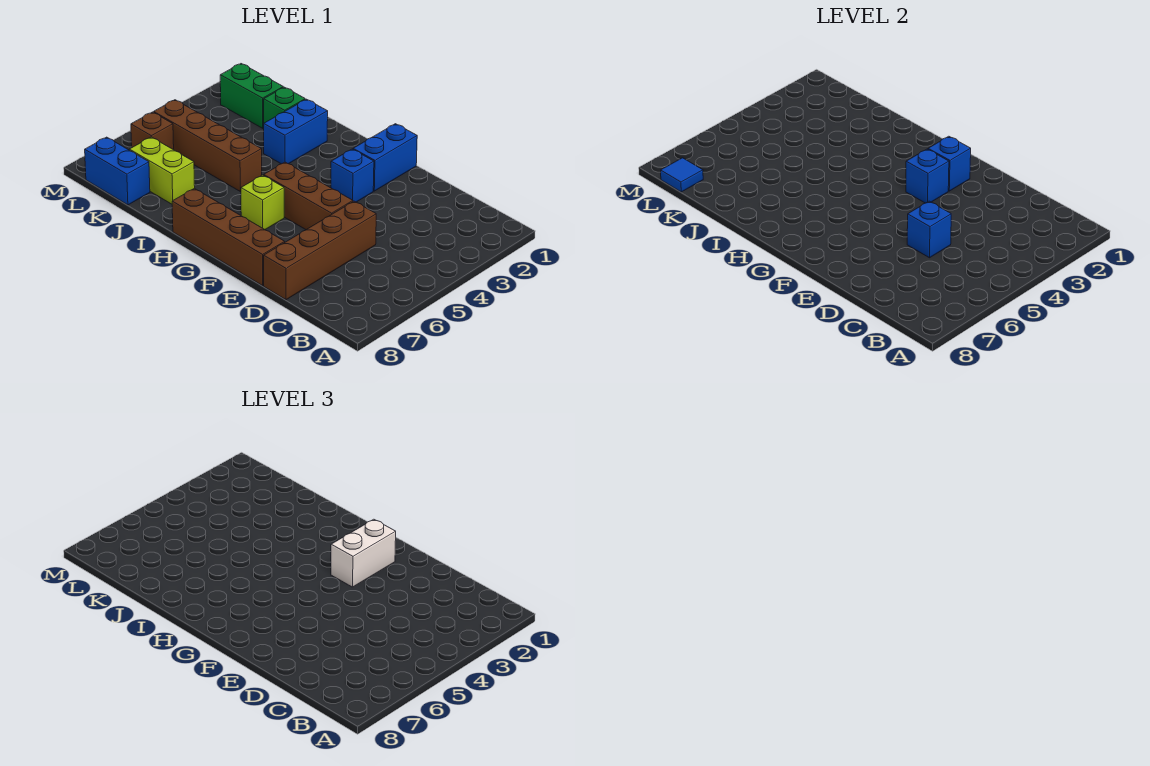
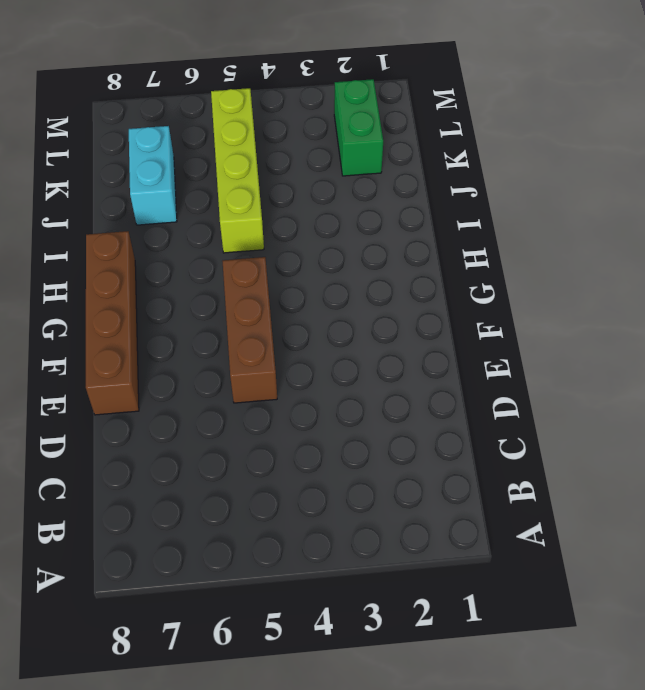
lime 1x4 brick [211,88,264,253] -> brown 1x4 brick [154,100,262,191]
cyan 1x2 brick [129,126,177,225] -> lime 1x2 brick [129,137,195,204]
none -> brown 1x4 brick [264,201,376,300]
none -> blue 1x2 brick [353,124,417,191]
none -> blue 1x1 brick [331,149,374,202]

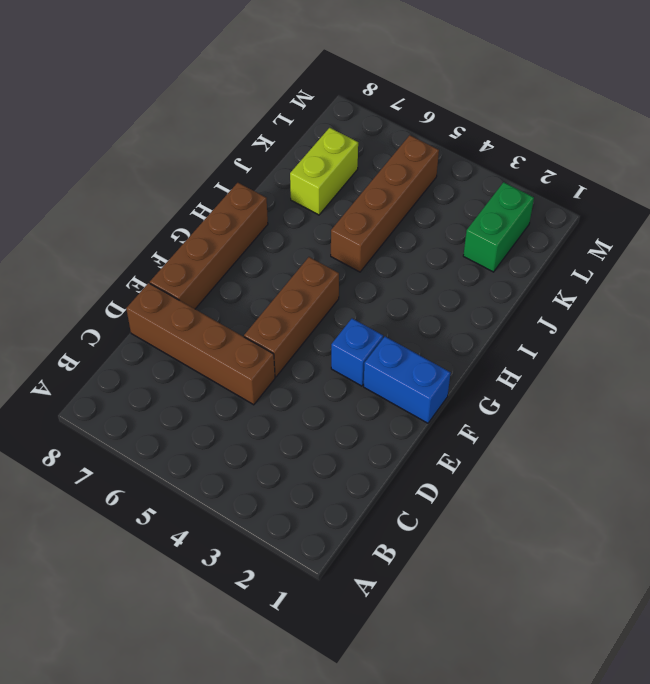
none -> lime 1x1 brick [241,175,284,229]
none -> blue 1x2 brick [264,99,328,164]
none -> green 1x1 brick [264,87,305,123]

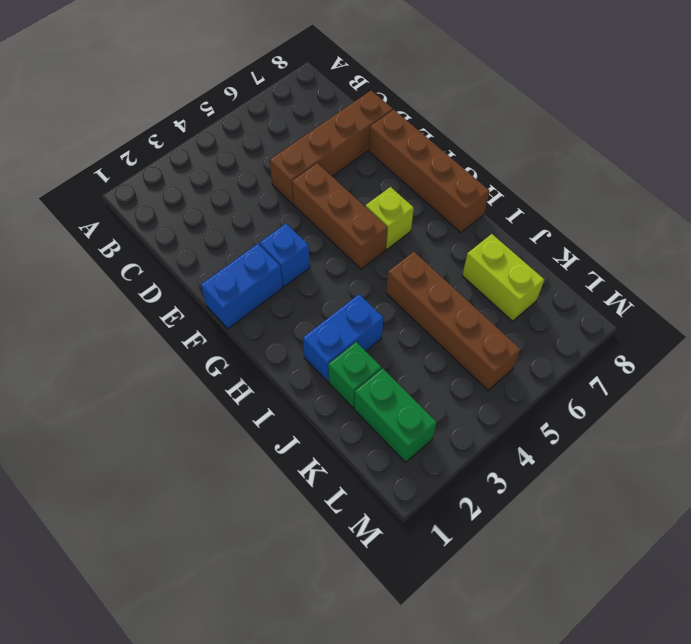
none -> blue 1x2 brick [85,137,150,205]
none -> brown 1x1 brick [131,112,174,150]
none -> blue 1x1 brick [907,201,951,258]

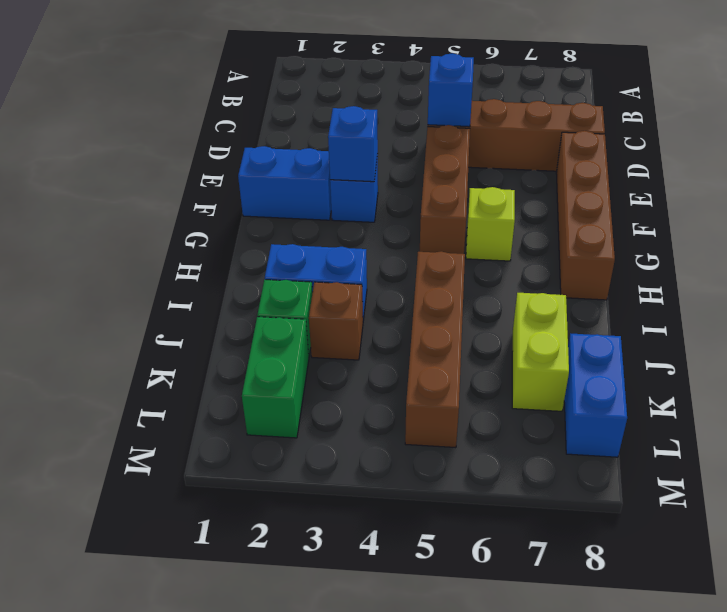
brown 1x1 brick [309,282,363,360] -> brown 1x1 brick moved to [131,112,174,150]
none -> blue 1x1 brick [928,136,971,191]
none -> blue 1x1 tile [661,158,703,192]
none -> white 1x2 brick [331,519,396,587]

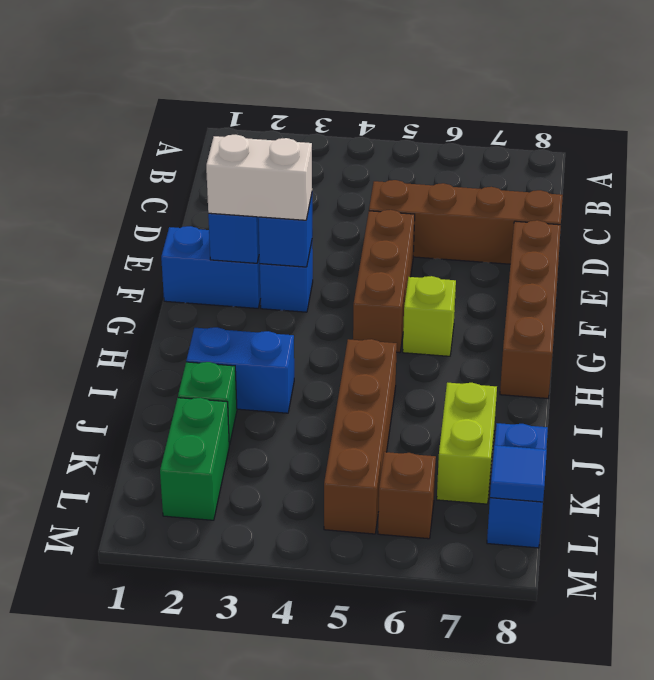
none -> blue 1x1 brick [907,201,951,258]

